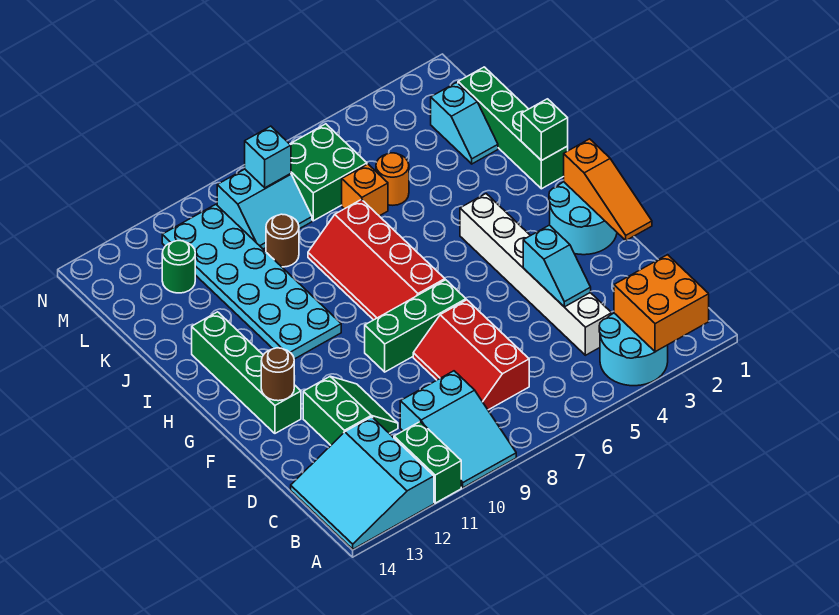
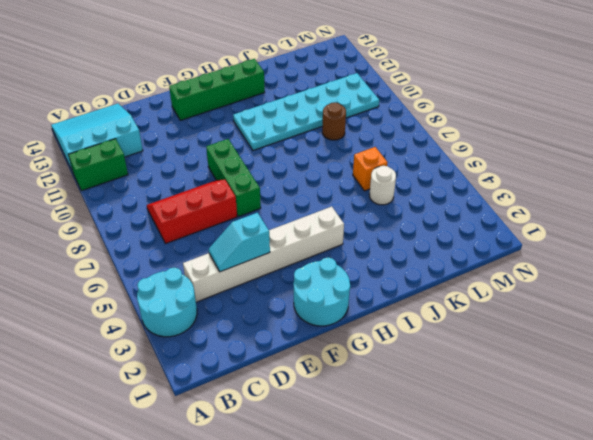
white 1x1 round brick [369,166,396,205] -> orange 1x1 round brick [376,153,409,205]
none -> cyan 2x3 slope [400,371,516,488]
none -> green 2x2 slope [303,376,398,445]
none -> red 2x4 slope [308,200,445,320]

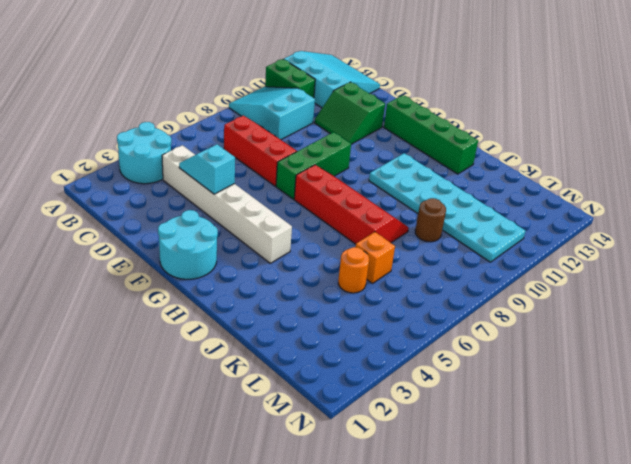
none -> green 1x4 brick [458,67,568,189]
none -> cyan 1x2 slope [431,82,498,164]
none -> green 2x2 brick [290,124,367,221]

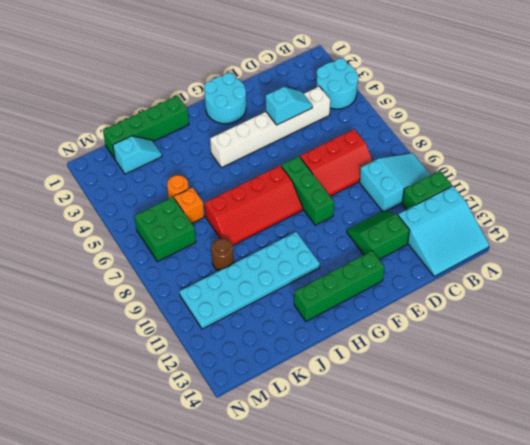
none -> cyan 2x2 slope [217,169,312,249]
none -> green 1x1 round brick [162,241,195,293]
none -> orange 2x2 brick [614,255,709,352]

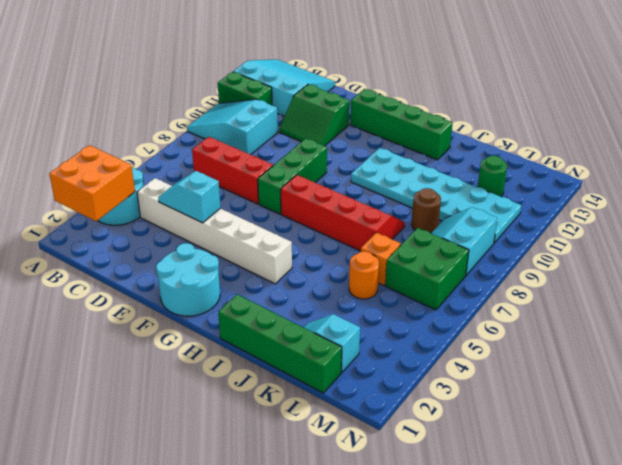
none -> orange 1x3 slope [564,139,652,241]
none -> brown 1x1 round brick [261,348,294,401]
none -> green 1x1 brick [521,99,568,161]

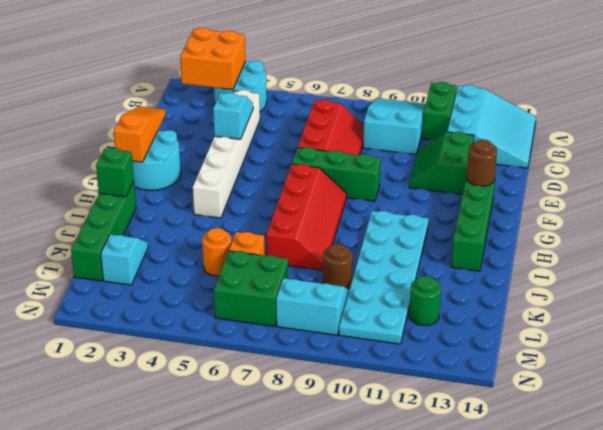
none -> cyan 1x1 brick [245,126,291,188]

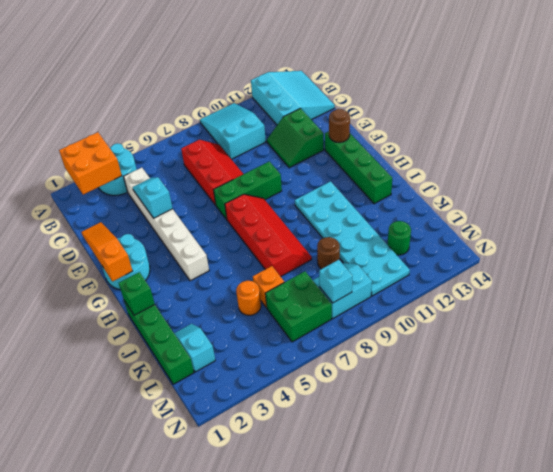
none -> green 1x2 brick [394,422,461,503]

